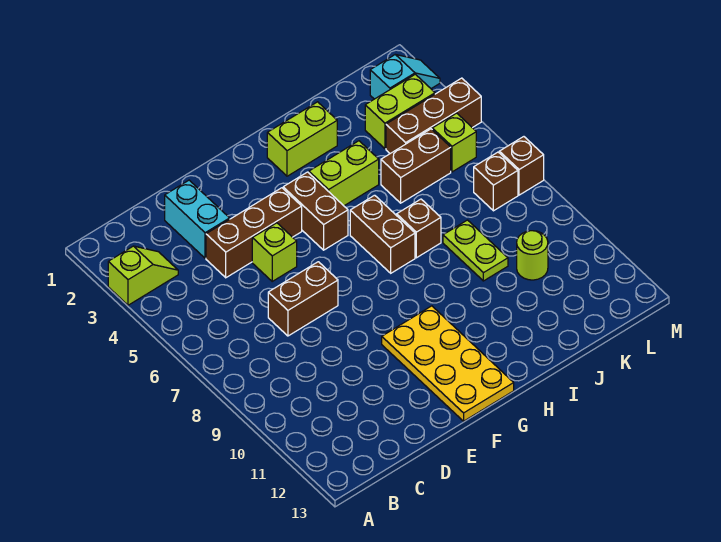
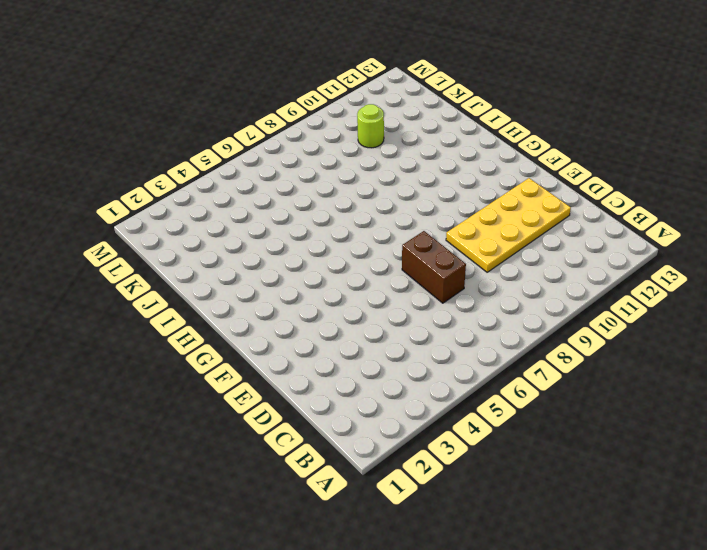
yellow 2x4 plate [446,178,571,272] -> yellow 2x4 plate moved to [382,306,514,421]
none -> lime 1x2 slope [108,246,178,305]
none -> cyan 1x2 brick [165,180,230,258]
none -> brown 1x3 brick [206,188,302,278]

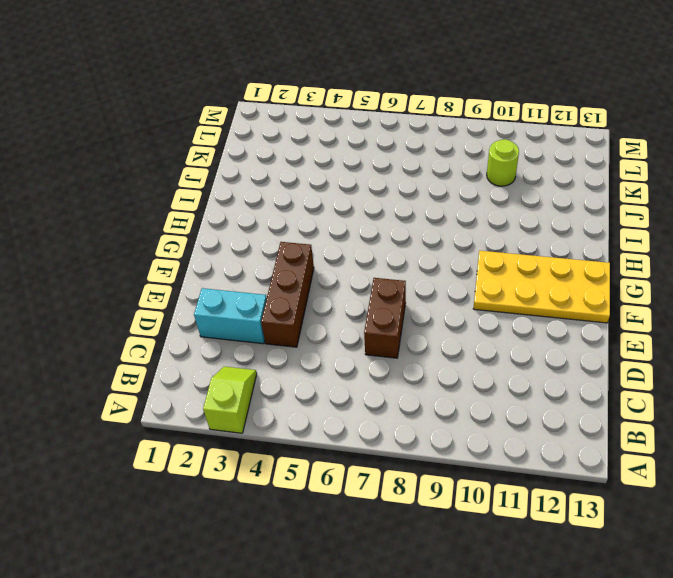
none -> lime 1x1 brick [252,223,297,281]
none -> brown 1x2 brick [283,172,348,250]
none -> lime 1x2 brick [267,102,337,176]

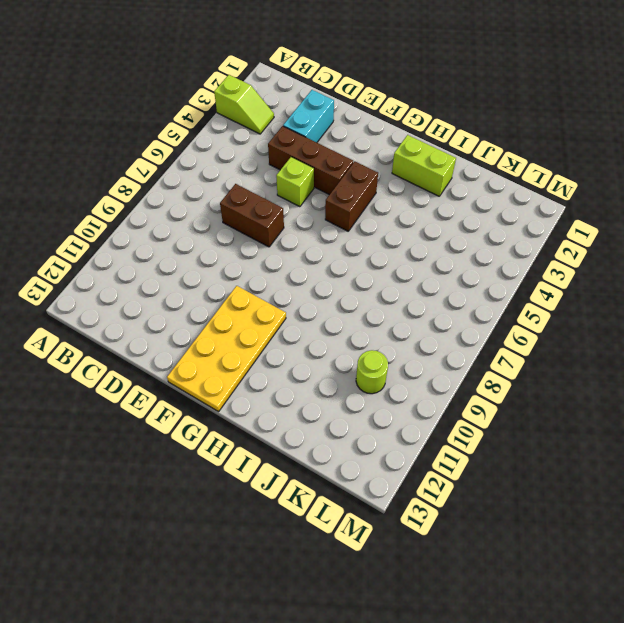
none -> lime 1x2 brick [309,141,379,206]
none -> brown 1x2 brick [350,195,415,273]
none -> brown 1x1 brick [397,199,441,258]

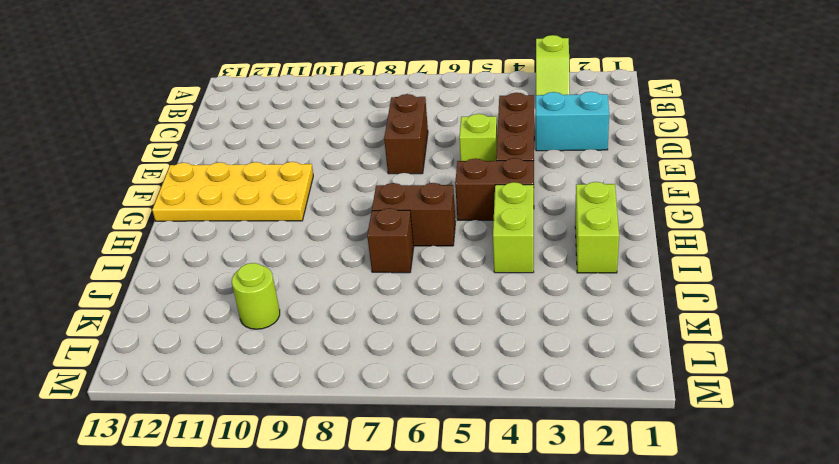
none -> brown 1x2 brick [381,129,451,203]
none -> lime 1x2 plate [443,220,508,281]
none -> lime 1x2 brick [365,74,435,149]

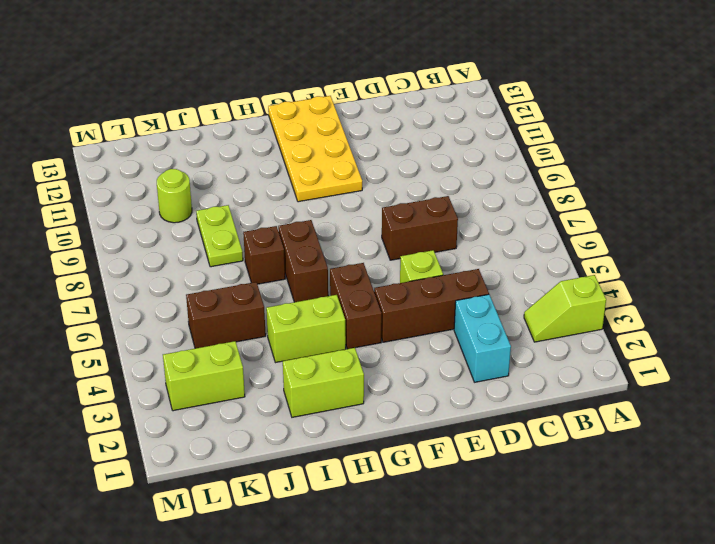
none -> brown 1x3 brick [386,78,481,153]
none -> cyan 1x2 slope [370,55,440,99]
none -> lime 1x1 brick [432,113,476,172]

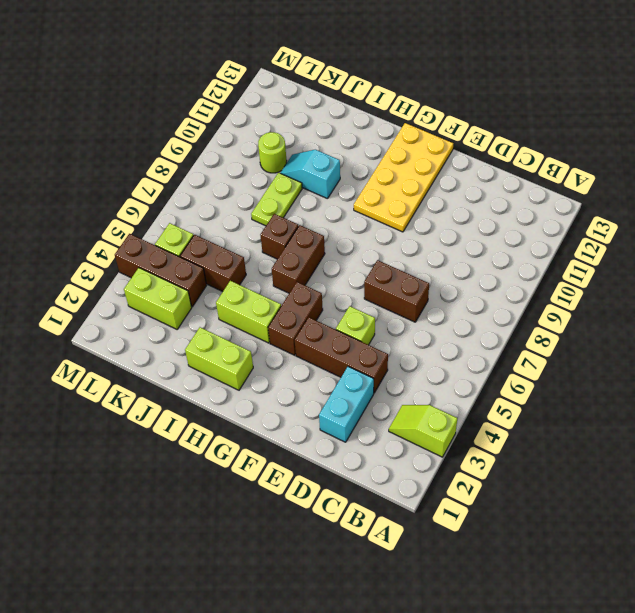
cyan 1x2 slope [280,150,340,199] -> cyan 1x2 slope moved to [370,55,440,99]
none -> brown 1x1 brick [474,152,518,211]
none -> brown 1x1 brick [499,137,544,195]

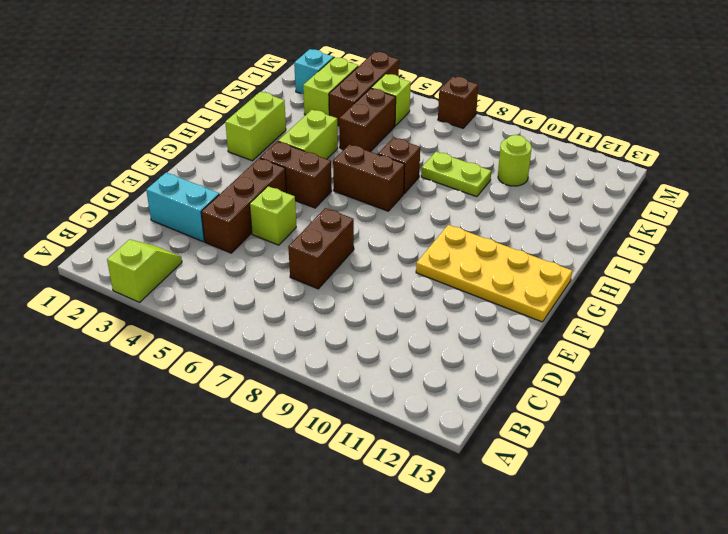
none -> brown 1x1 brick [474,152,518,211]

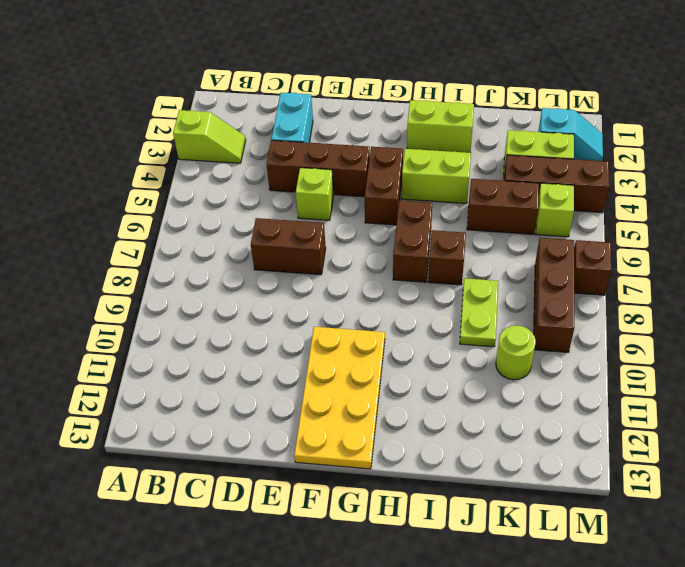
brown 1x3 brick [534,238,574,352] -> brown 1x1 brick [474,152,518,211]

